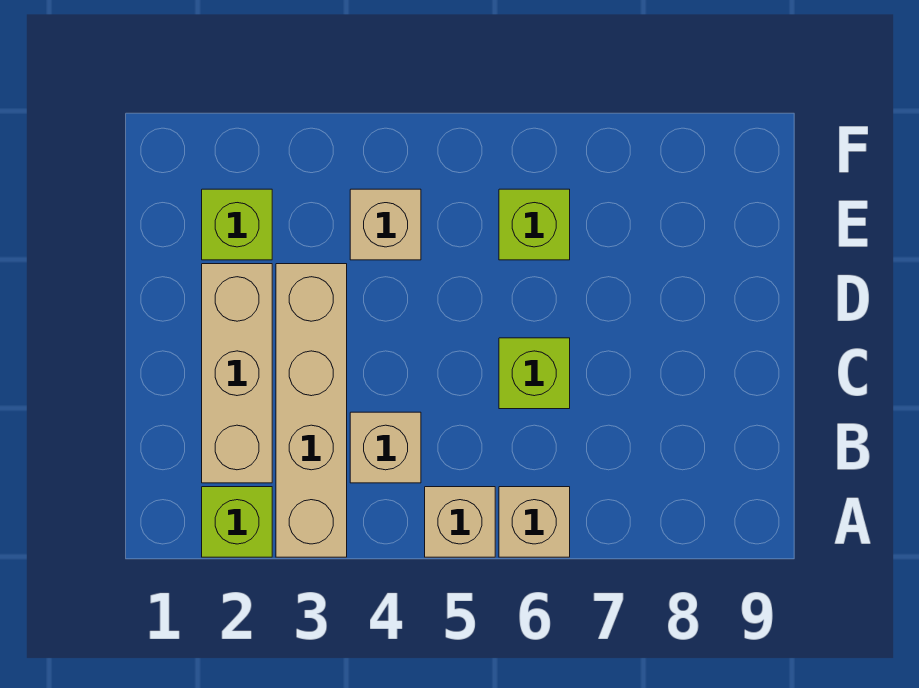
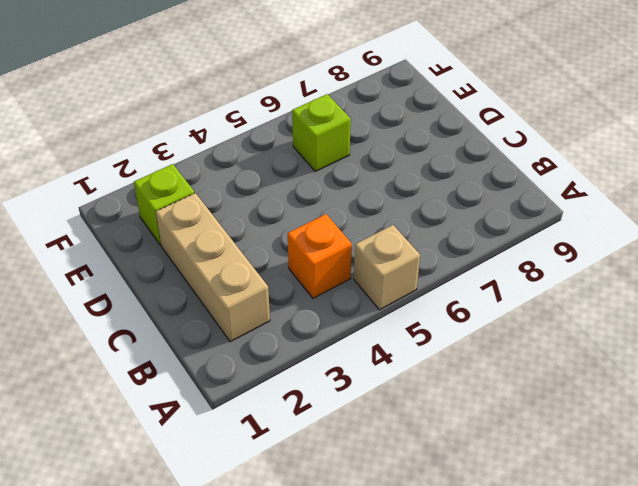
orange 1x1 brick [288,214,352,298] -> tan 1x1 brick [350,412,421,483]
none -> lime 1x1 brick [202,487,272,557]
none -> tan 1x4 brick [276,264,347,557]

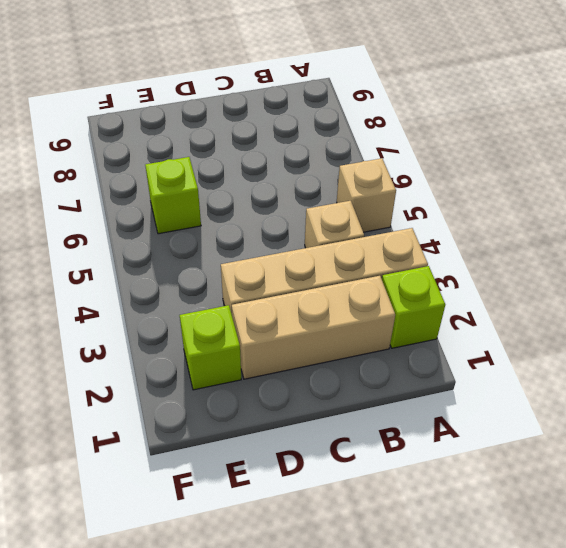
none -> tan 1x1 brick [499,487,570,557]
none -> lime 1x1 brick [499,338,570,409]

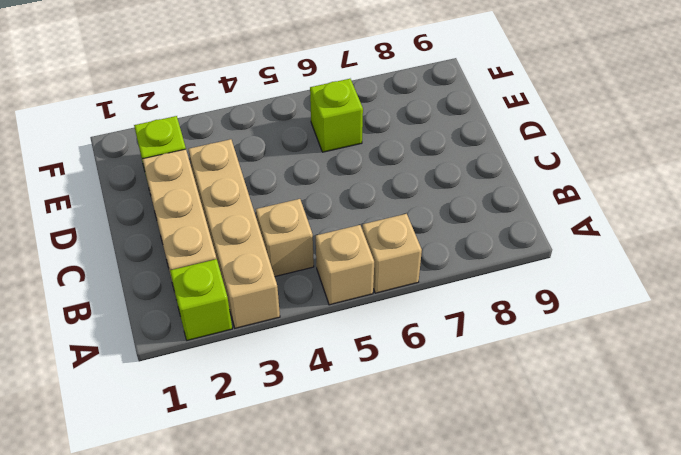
none -> lime 1x1 brick [499,338,570,409]
none -> tan 1x1 brick [350,189,421,260]

